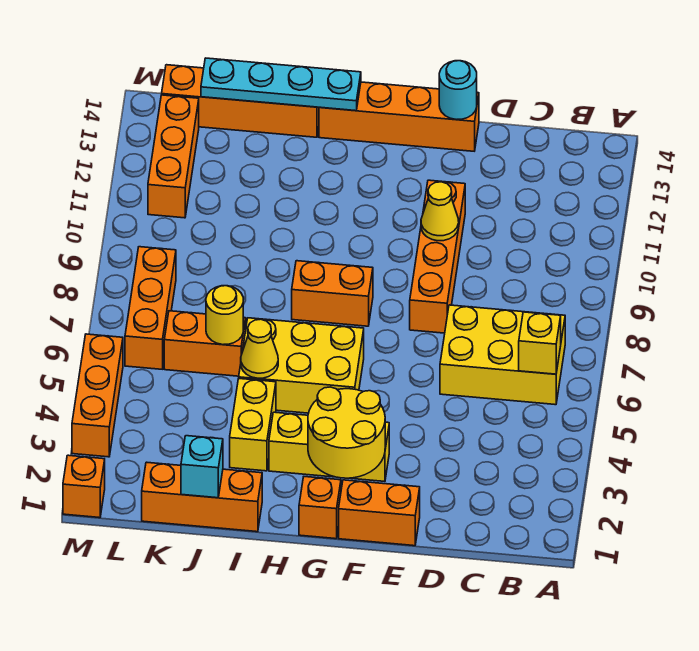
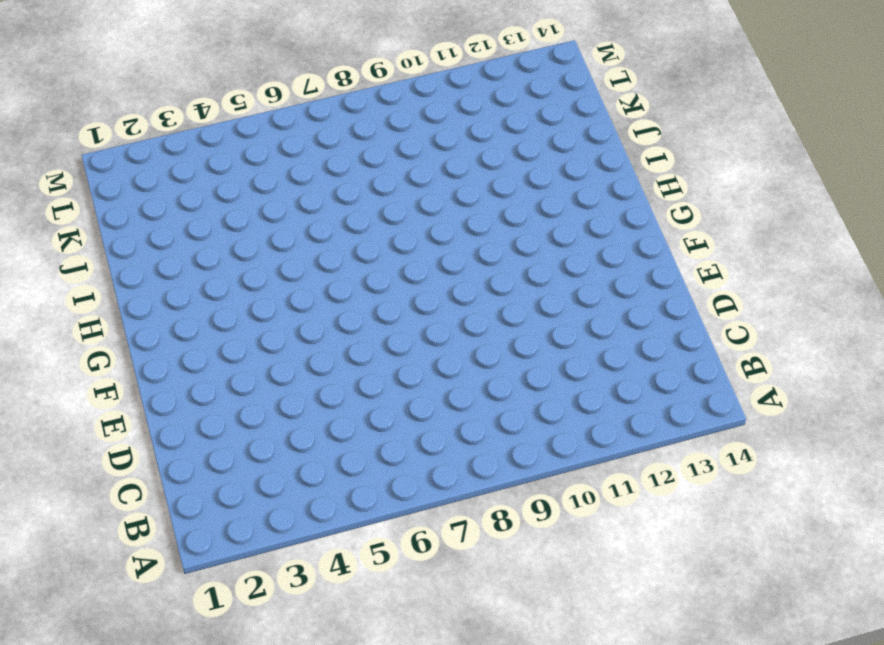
none -> yellow 2x3 brick [440,305,565,405]
none -> orange 1x2 brick [339,480,420,546]
none -> orange 1x4 brick [410,180,465,333]

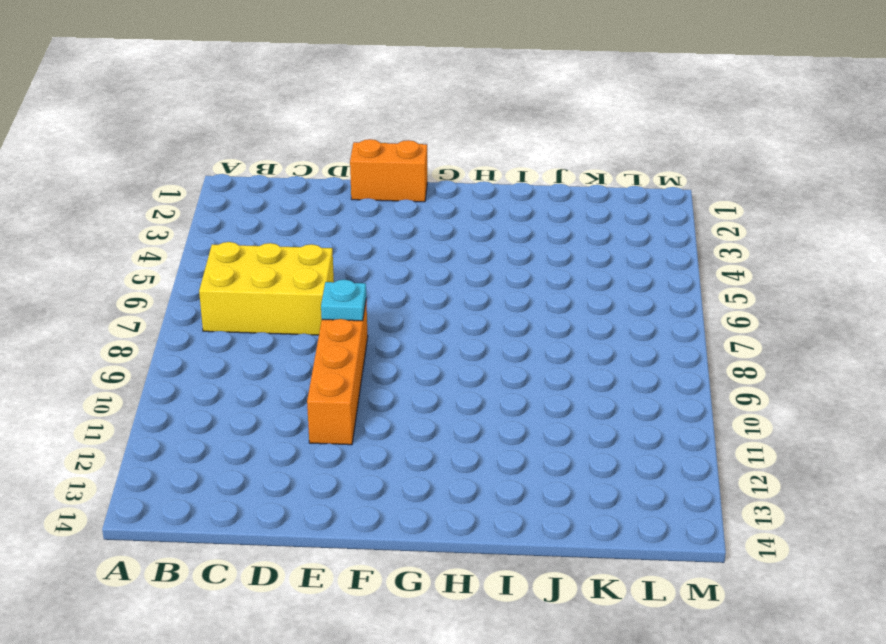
cyan 1x1 plate [321,280,366,321] -> none
none -> orange 1x4 brick [319,82,479,151]
none -> yellow 1x3 brick [269,412,389,481]
none -> orange 1x1 brick [299,477,341,539]

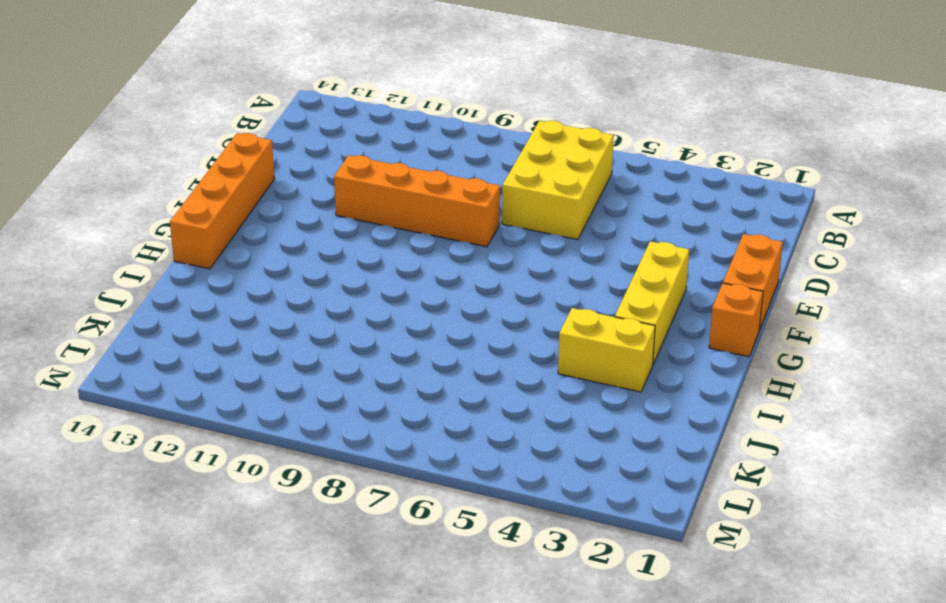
none -> yellow 2x3 brick [239,318,364,413]
none -> orange 1x2 brick [292,261,373,326]
none -> orange 1x3 brick [142,462,262,532]

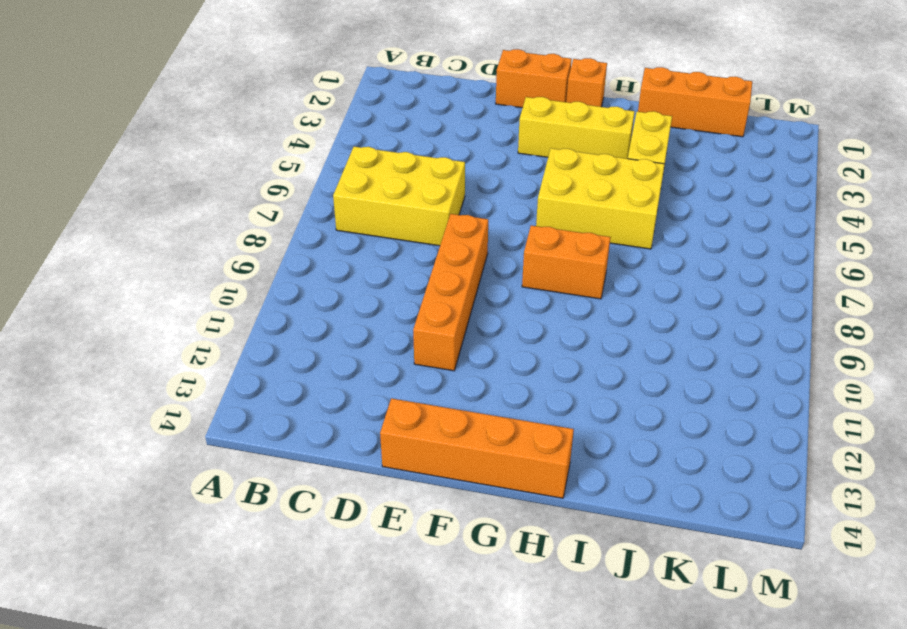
none -> orange 1x4 brick [162,65,319,137]
none -> orange 1x2 brick [164,311,246,376]
none -> orange 1x3 brick [125,247,176,369]

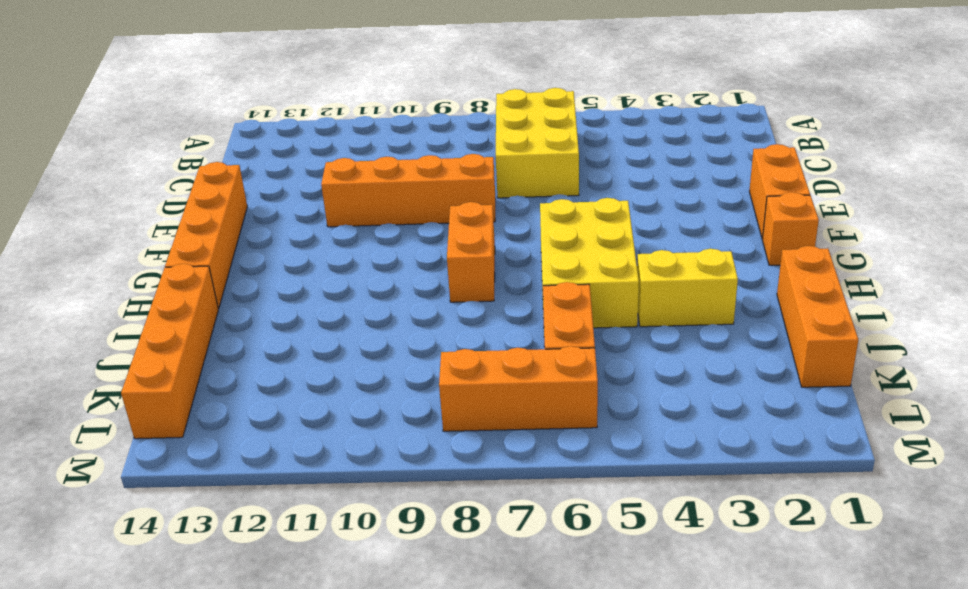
none -> yellow 1x3 brick [269,412,389,481]
none -> orange 1x3 brick [148,95,199,218]
none -> orange 1x1 brick [63,455,105,518]

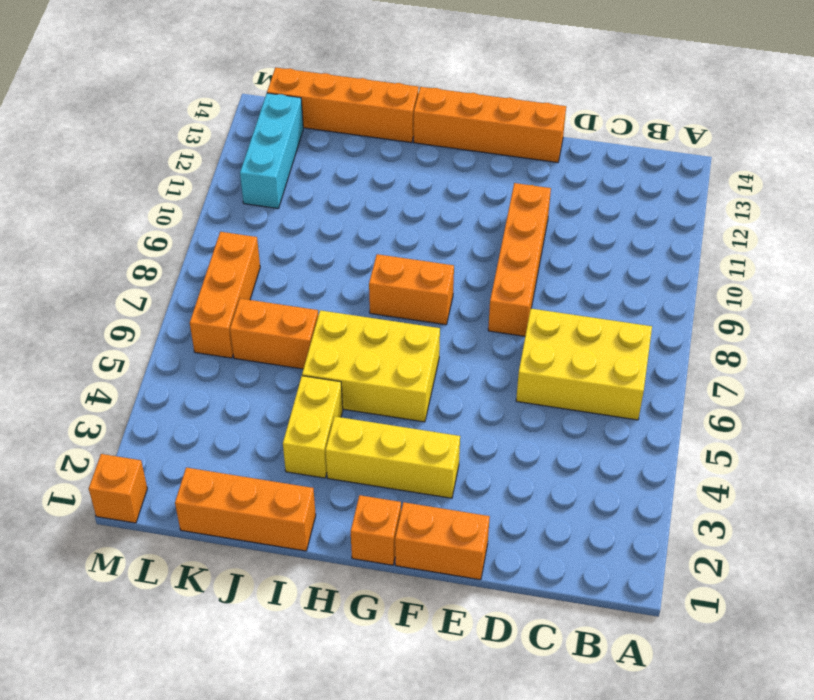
cyan 1x3 brick [240,93,303,208] -> orange 1x3 brick [148,95,199,218]
none -> orange 1x3 brick [72,334,123,457]
none -> yellow 1x1 brick [519,312,561,374]
none -> yellow 1x1 cone [421,182,459,241]

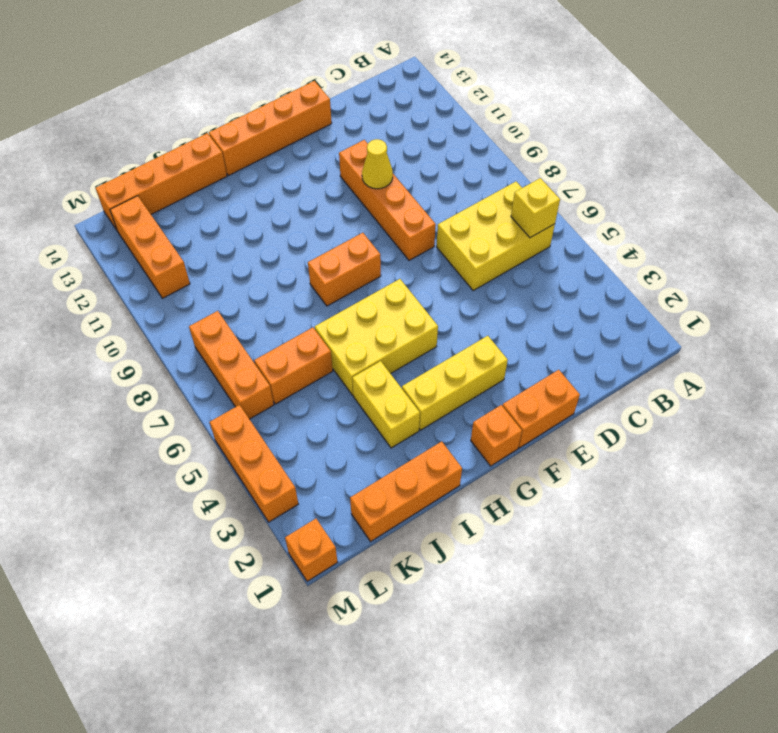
none -> cyan 1x1 round brick [439,61,477,119]
none -> yellow 2x2 round brick [308,387,385,478]
none -> cyan 1x4 plate [201,58,361,111]

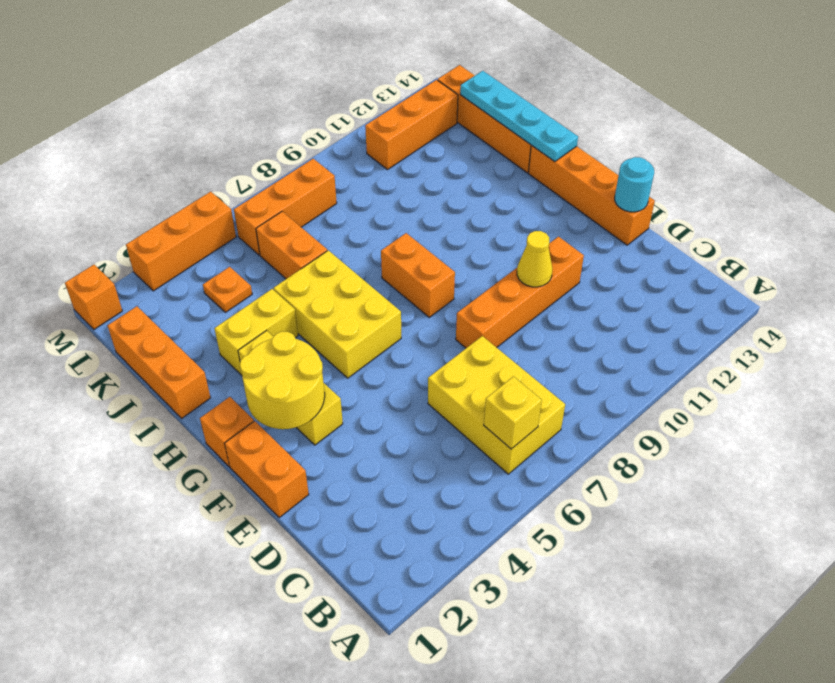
orange 1x1 plate [203,267,252,312] -> none
none -> yellow 1x1 cone [241,319,278,378]
none -> cyan 1x1 brick [181,436,223,498]
none -> yellow 1x1 round brick [206,286,243,345]

